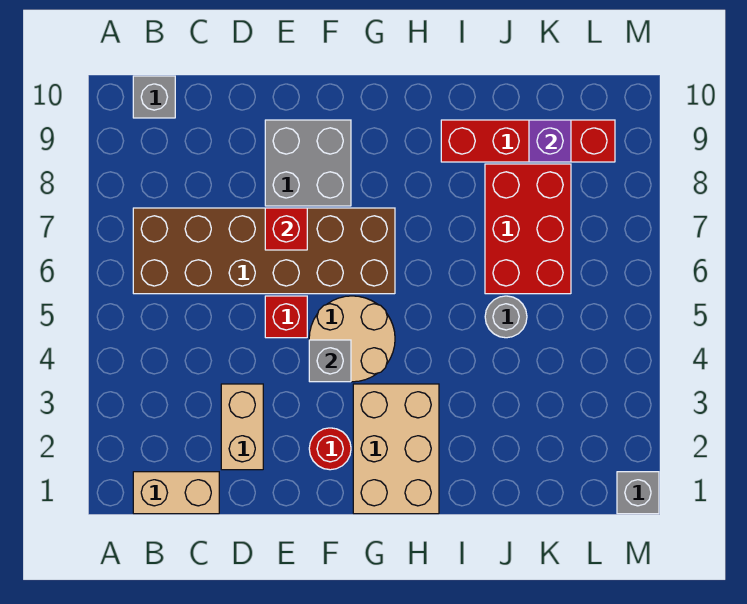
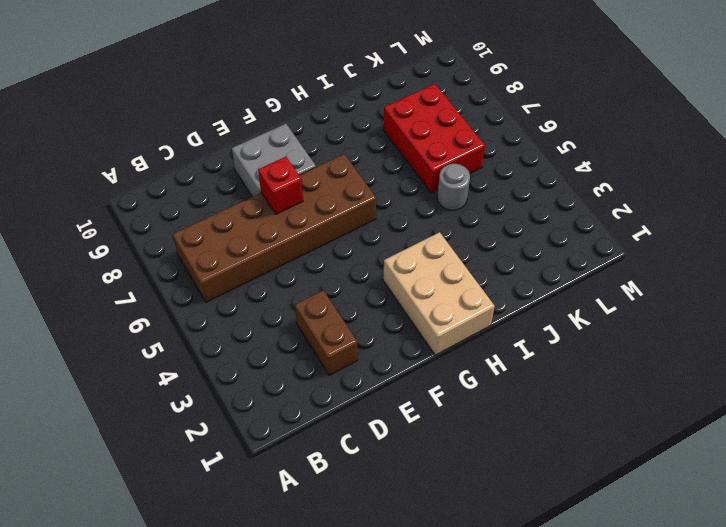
brown 1x2 brick [295,290,358,375] -> tan 1x2 brick [221,384,263,470]
none -> tan 1x2 brick [133,472,219,514]
none -> grey 1x1 brick [133,76,175,118]
none -> red 1x1 brick [265,296,307,338]

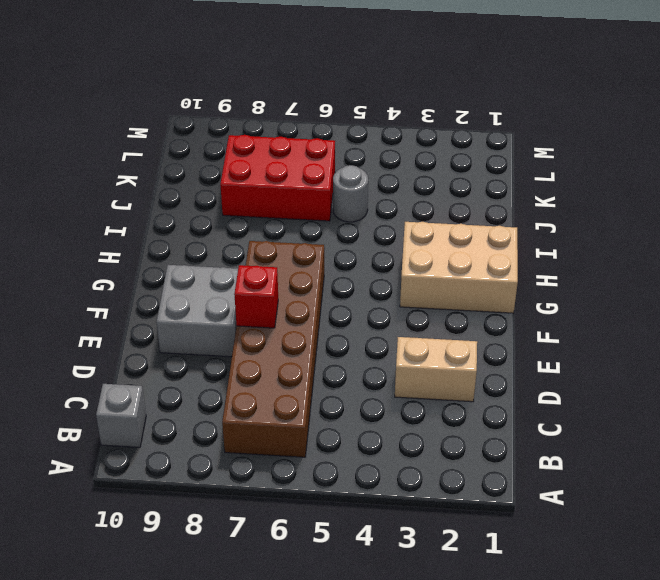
none -> tan 1x2 brick [133,472,219,514]
none -> red 1x1 brick [265,296,307,338]
none -> red 1x1 round brick [309,428,351,470]

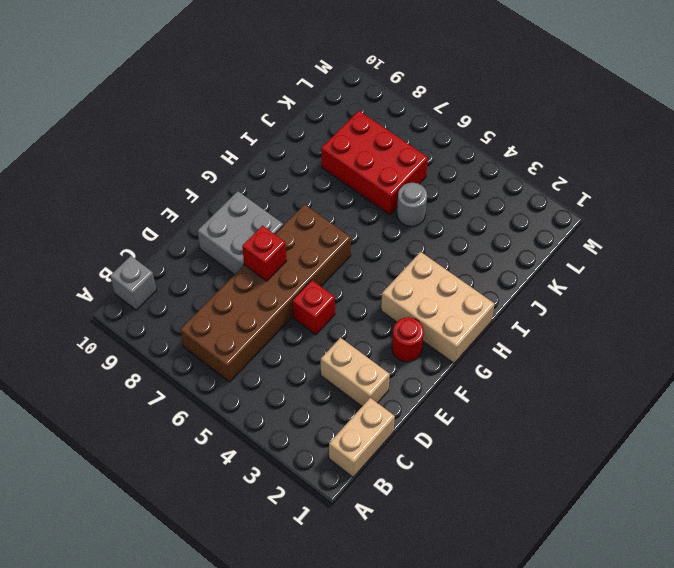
none -> tan 2x2 round brick [309,296,395,382]
none -> red 1x4 brick [441,120,615,162]
none -> grey 1x1 brick [617,472,659,514]

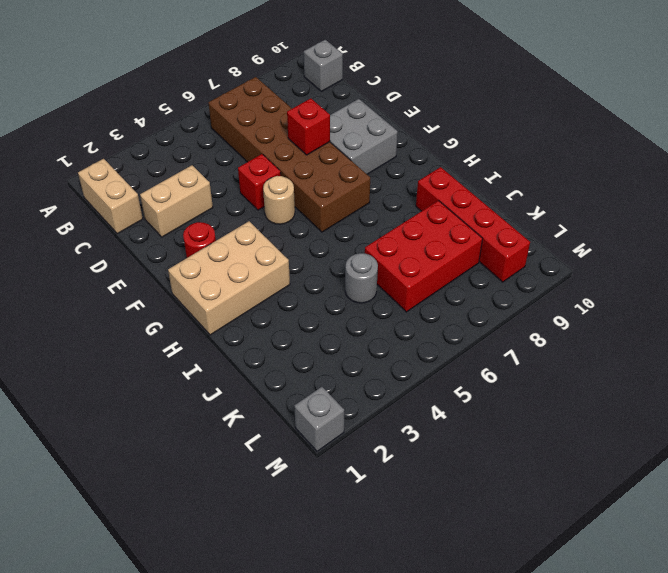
tan 1x1 round brick [263,176,295,224] -> tan 2x2 round brick [309,296,395,382]
none -> grey 1x1 brick [309,340,351,382]
none -> purple 1x1 brick [529,120,571,162]

